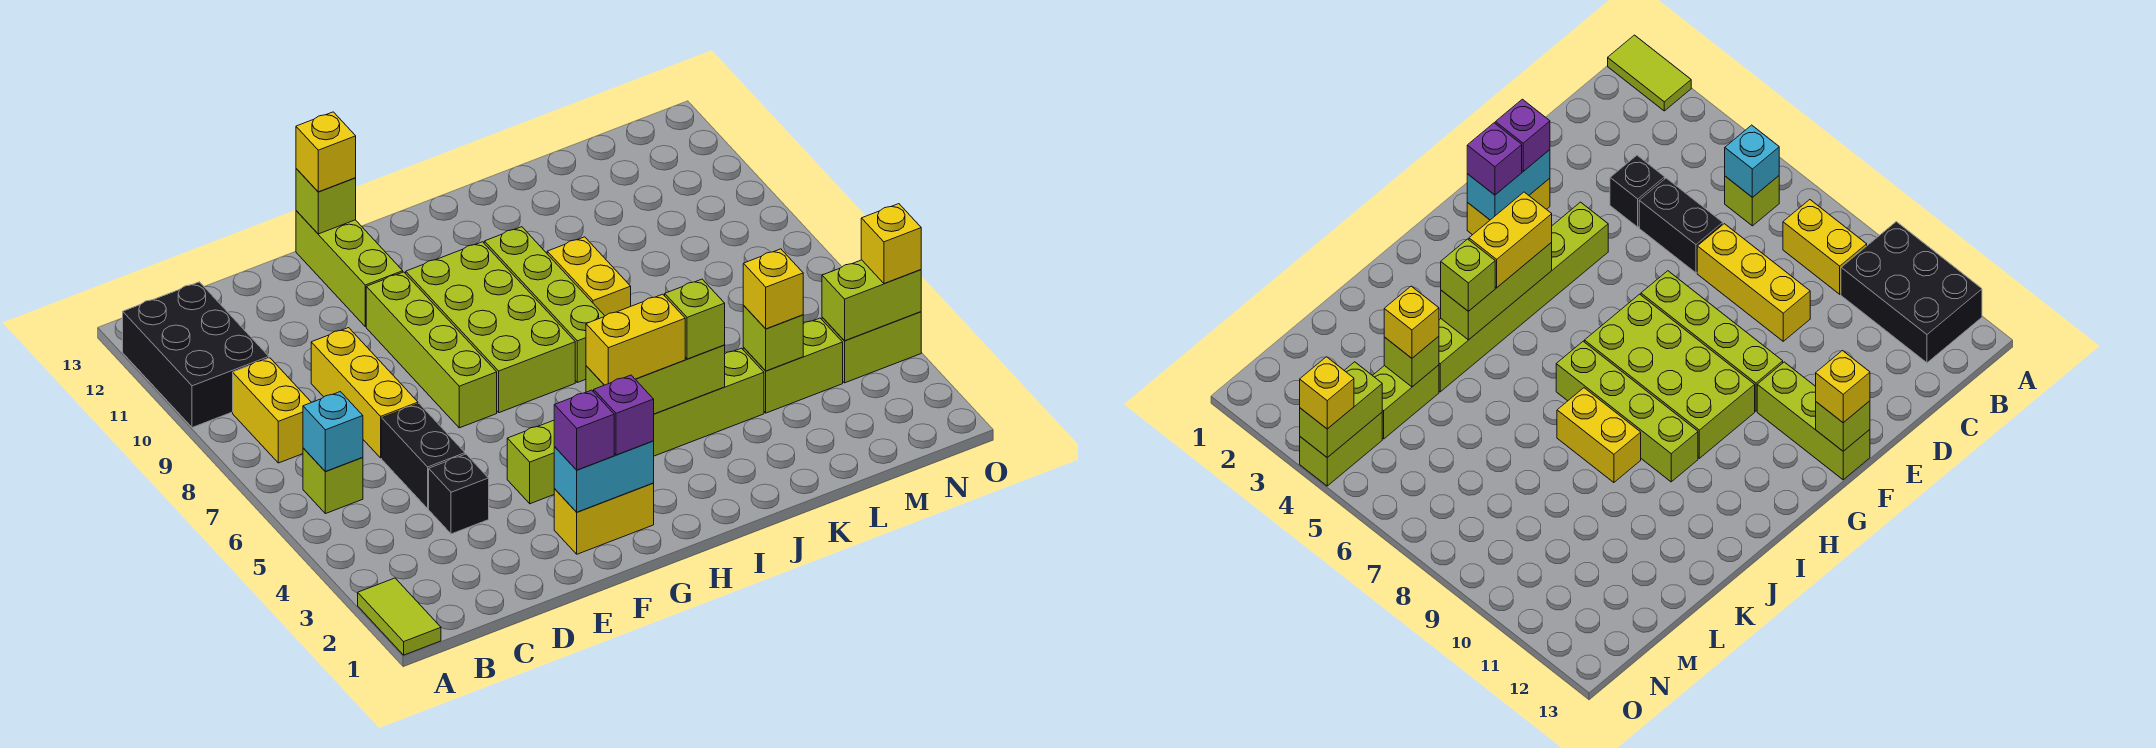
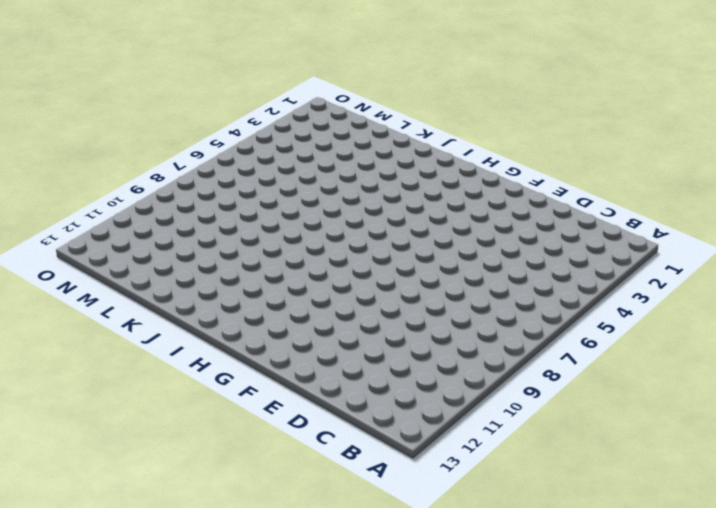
none -> lime 1x2 tile [358,578,441,655]
none -> black 2x3 brick [123,282,269,428]
none -> lime 1x1 brick [303,448,363,514]

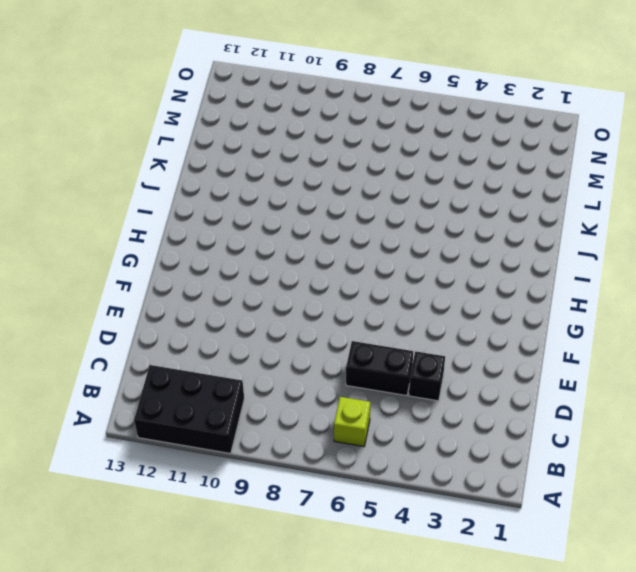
none -> lime 1x2 tile [358,578,441,655]
none -> yellow 1x2 brick [233,358,311,463]
none -> yellow 1x3 brick [311,328,418,458]

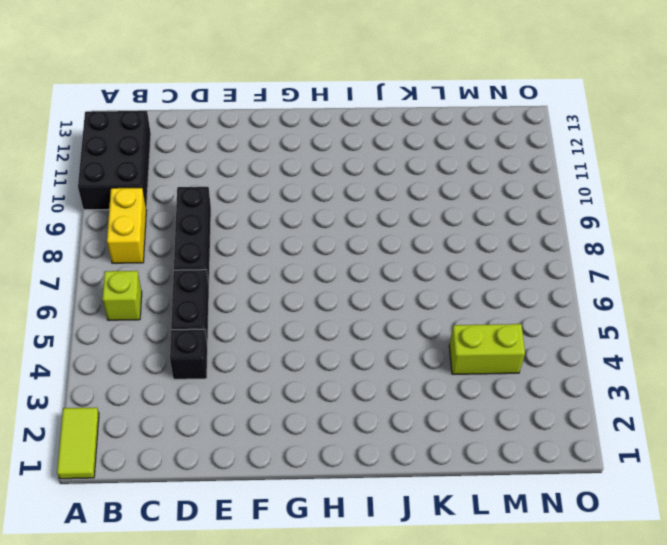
black 1x3 brick [174,187,211,287] -> yellow 1x3 brick [311,328,418,458]
none -> yellow 1x2 brick [554,483,654,554]
none -> lime 1x6 brick [507,348,764,504]
none -> lime 1x4 brick [366,272,497,428]

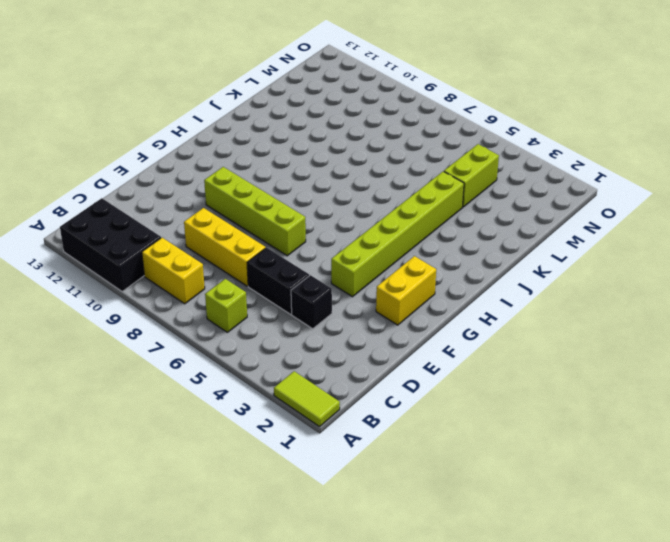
none -> lime 1x3 brick [296,211,403,327]
none -> lime 2x4 brick [406,242,575,413]
none -> lime 1x4 brick [484,227,604,382]

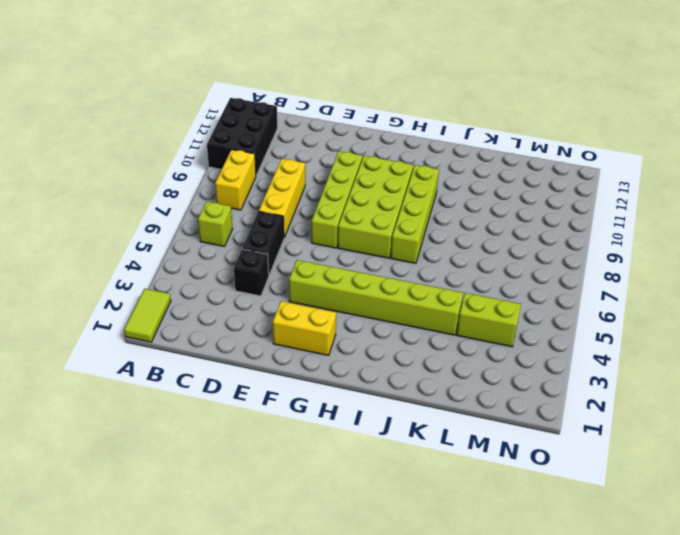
none -> lime 1x3 brick [296,211,403,327]
none -> yellow 1x2 brick [547,237,631,316]
none -> lime 1x2 brick [822,312,921,383]

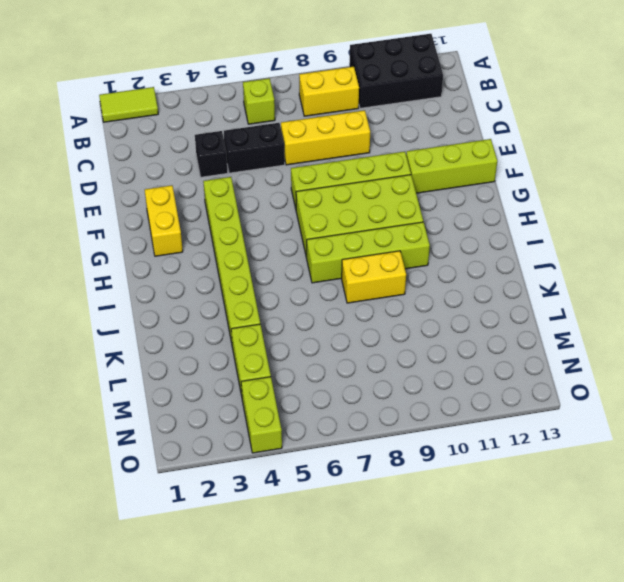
none -> cyan 1x1 brick [303,392,363,471]
none -> cyan 1x2 brick [554,441,654,512]
none -> lime 1x1 brick [296,169,356,234]

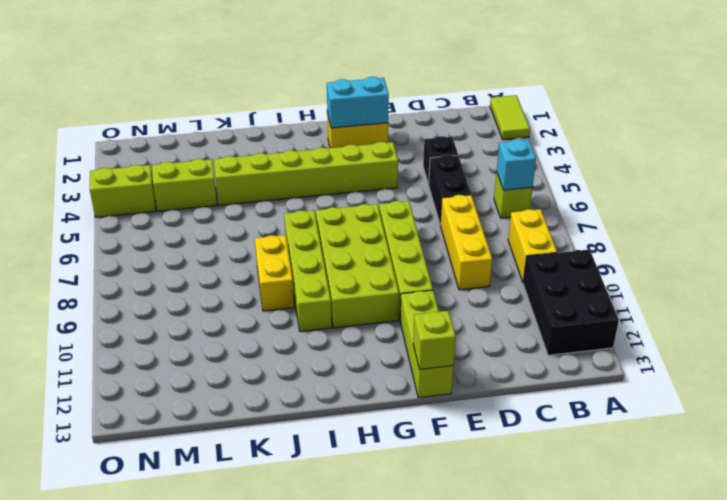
none -> lime 1x3 brick [586,345,725,414]
none -> lime 1x1 brick [743,306,803,371]
none -> lime 1x2 brick [822,260,921,341]

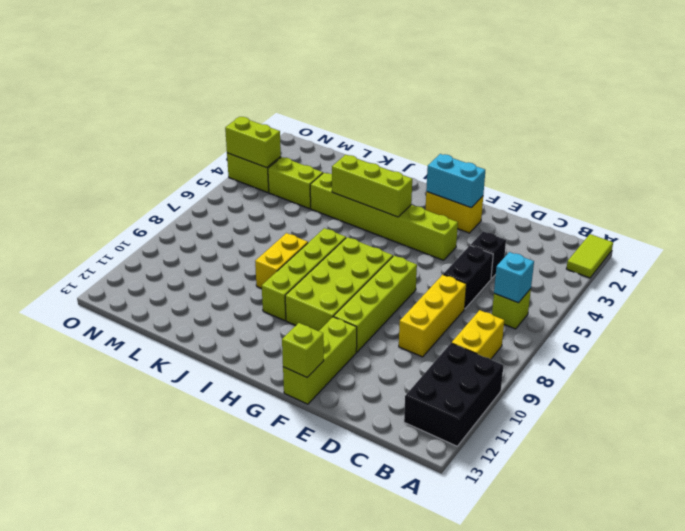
none -> lime 1x1 brick [743,306,803,371]
none -> purple 1x1 brick [554,390,614,470]
none -> yellow 1x1 brick [296,112,356,192]

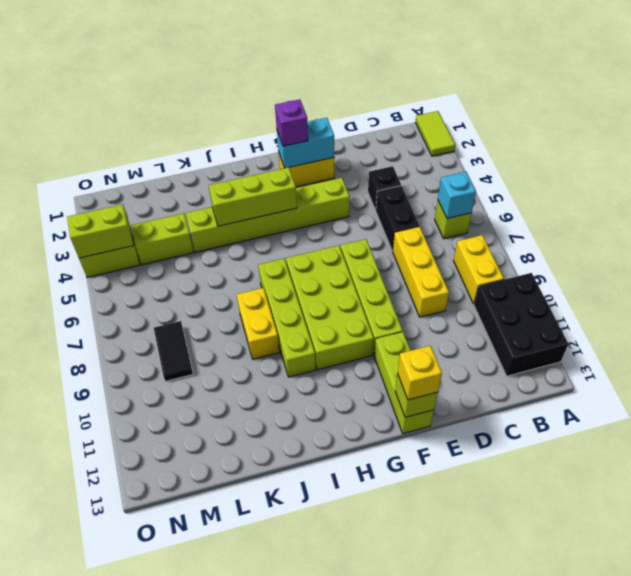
black 1x2 tile [154,321,193,381] -> none
none -> lime 1x1 brick [743,306,803,371]
none -> purple 1x1 brick [554,390,614,470]
none -> yellow 1x2 brick [586,294,685,385]

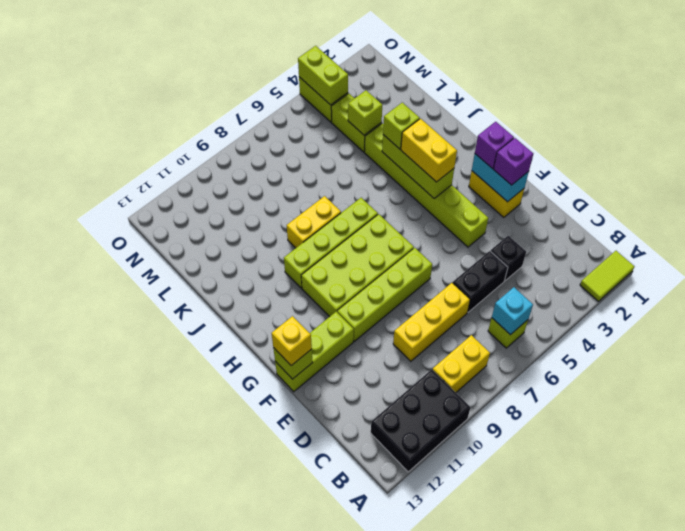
none -> yellow 1x1 brick [743,249,803,329]
none -> yellow 1x1 brick [861,204,921,283]

